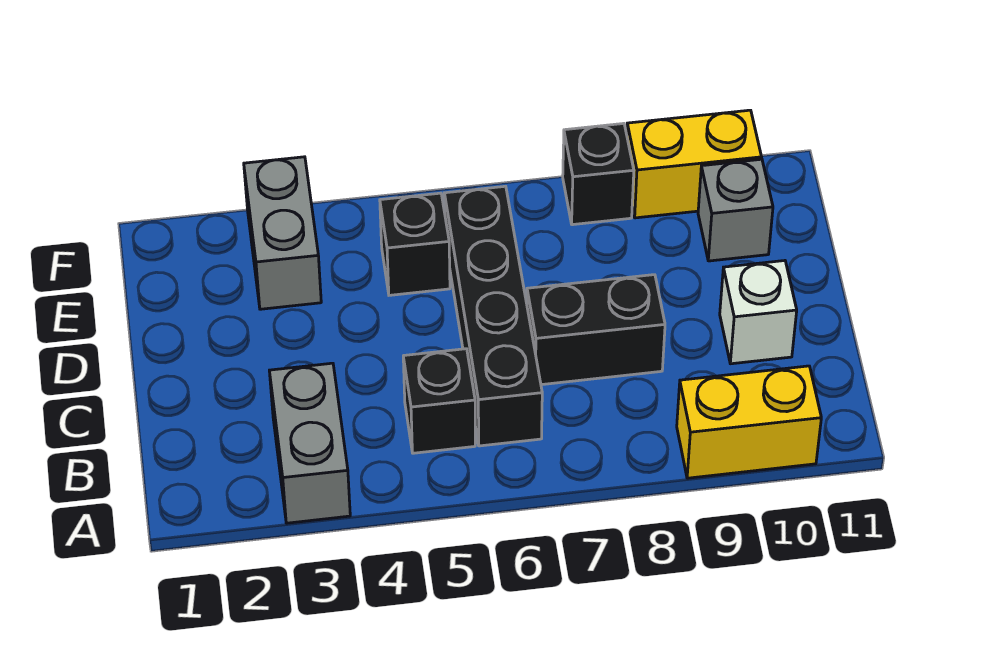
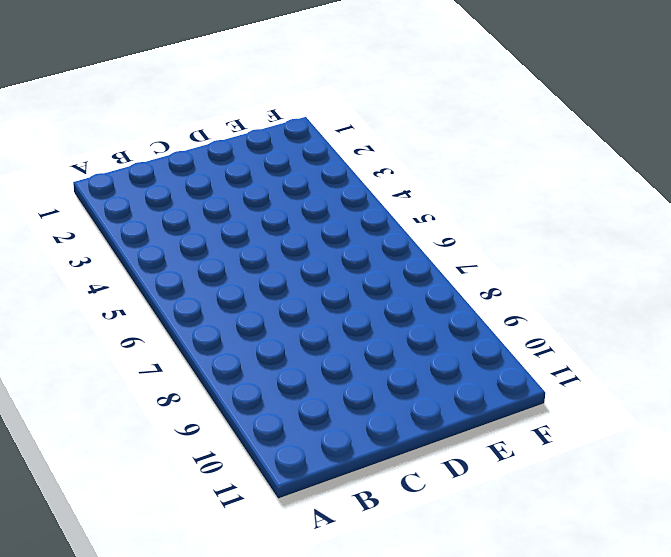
none -> grey 1x2 brick [269,363,350,523]
none -> yellow 1x2 brick [677,366,821,478]

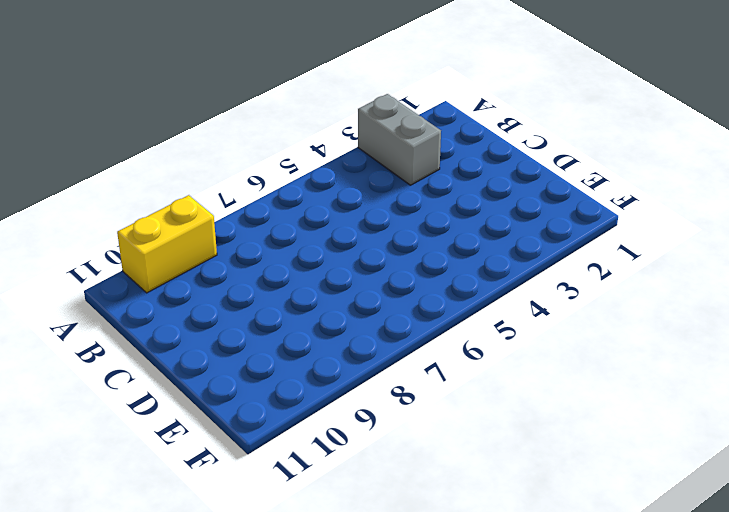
none -> black 1x1 brick [403,349,475,453]
none -> black 1x4 brick [444,186,542,446]

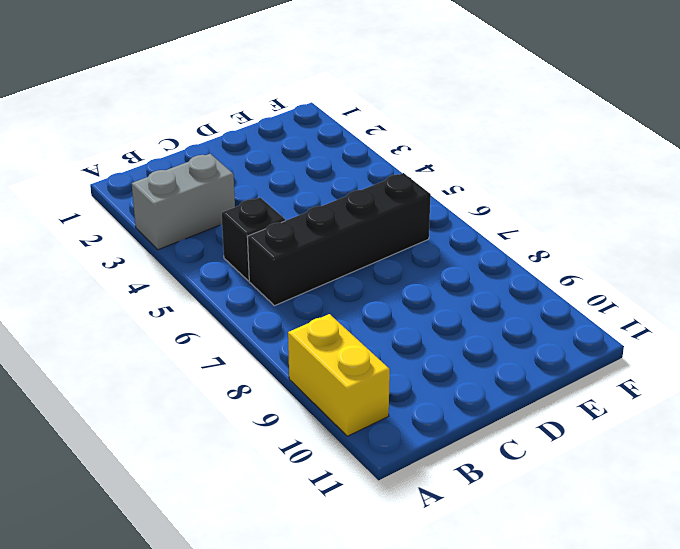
none -> black 1x2 brick [527,275,665,385]
none -> white 1x1 brick [720,261,797,364]

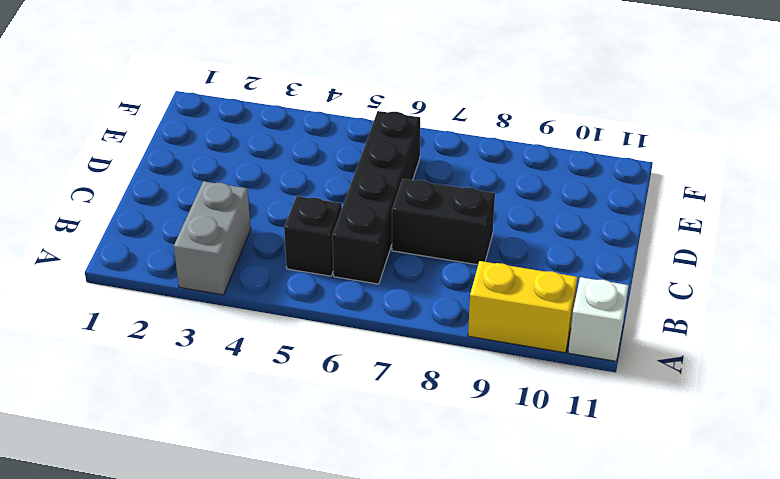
white 1x1 brick [568,277,629,361] -> white 1x1 brick moved to [720,261,797,364]
none -> grey 1x2 brick [244,157,321,309]
none -> black 1x1 brick [380,193,450,295]

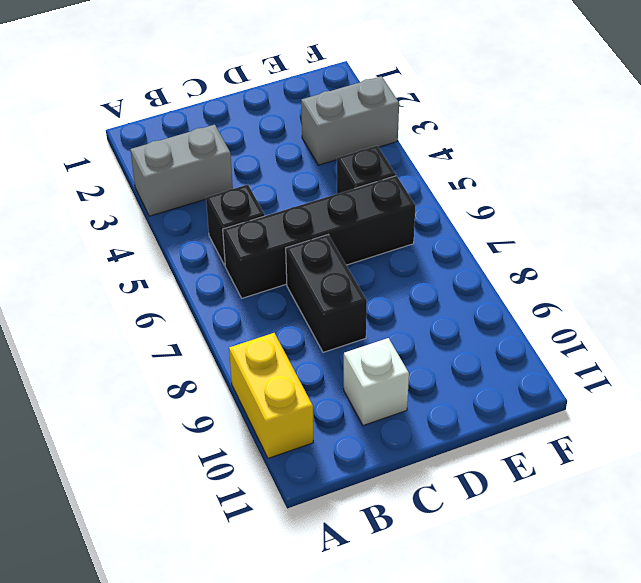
none -> grey 1x1 brick [698,159,773,261]
none -> black 1x1 brick [563,123,634,225]

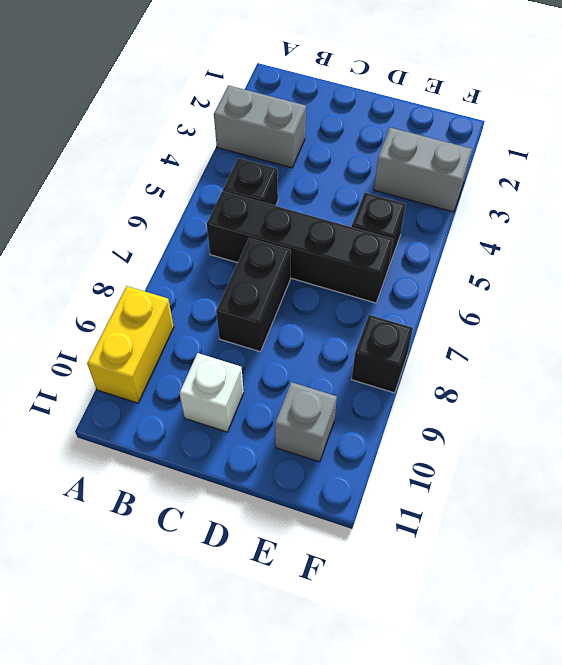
none -> yellow 1x2 brick [627,110,762,218]

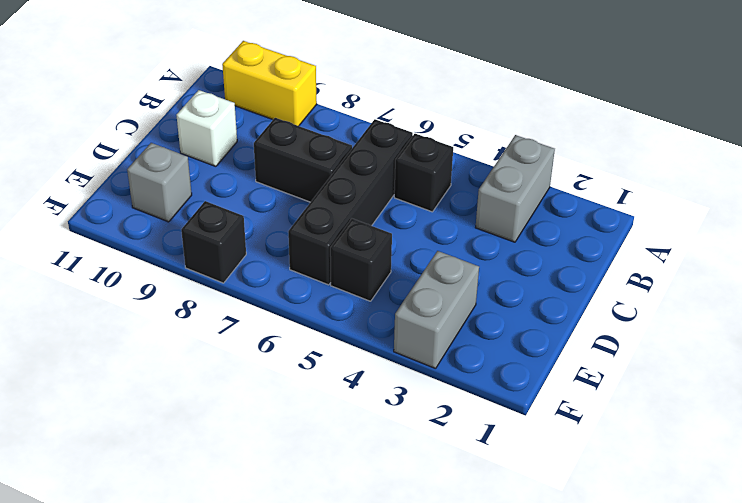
none -> yellow 1x2 brick [627,110,762,218]

